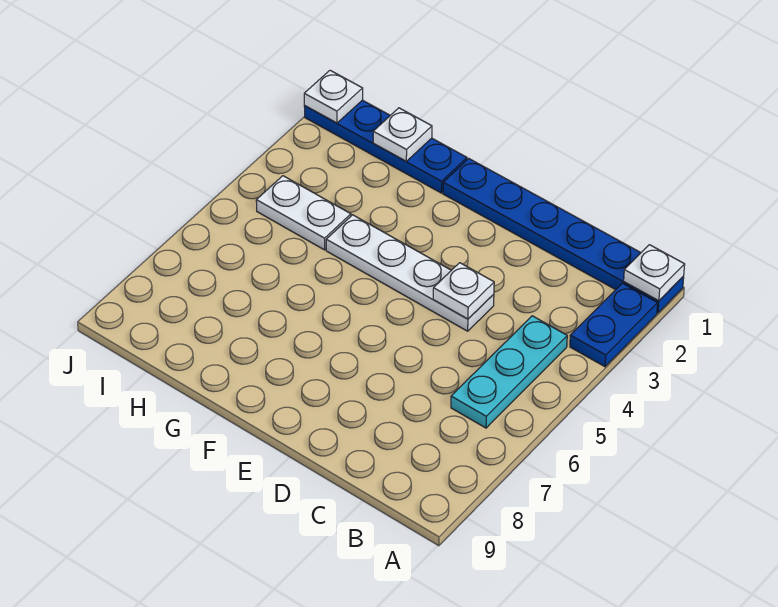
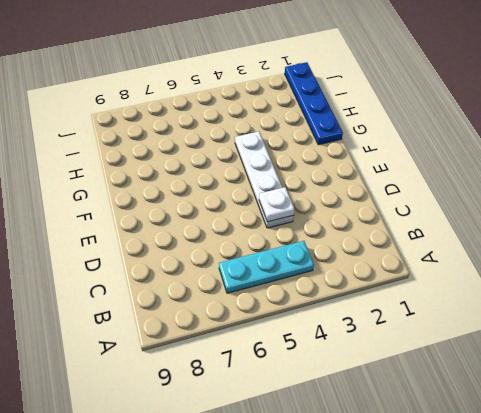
none -> blue 1x6 plate [443,158,684,313]
none -> blue 1x2 plate [570,283,658,367]

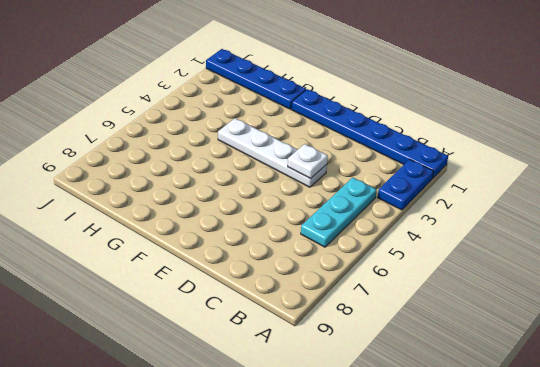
none -> white 1x2 plate [256,176,351,250]
none -> white 1x1 plate [624,245,685,301]

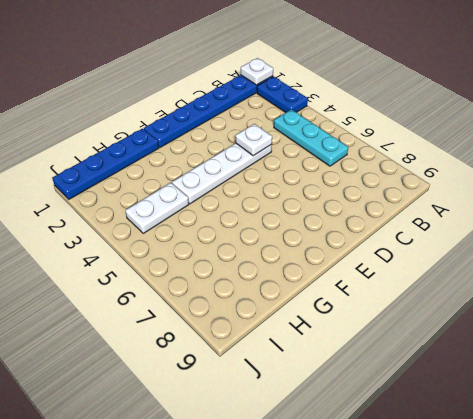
none -> white 1x1 plate [373,108,432,161]
none -> white 1x1 plate [304,70,363,123]

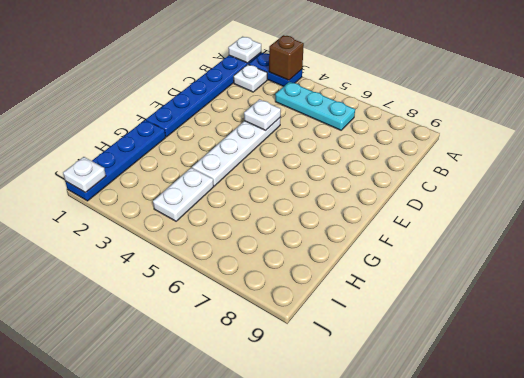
brown 1x1 brick [269,35,304,80] -> none
white 1x1 plate [234,64,267,92] -> white 1x1 plate moved to [373,108,432,161]

